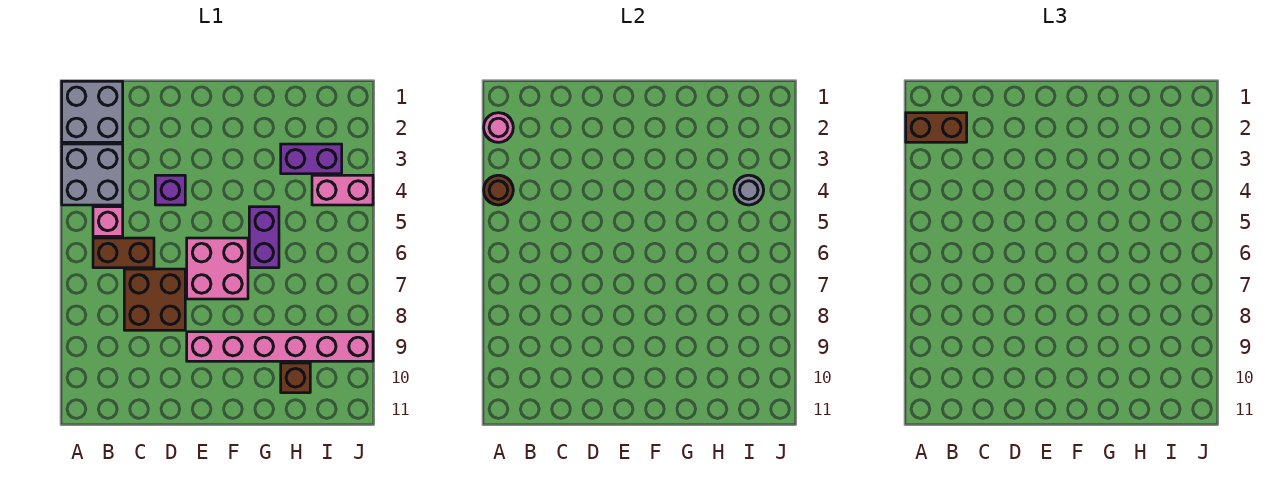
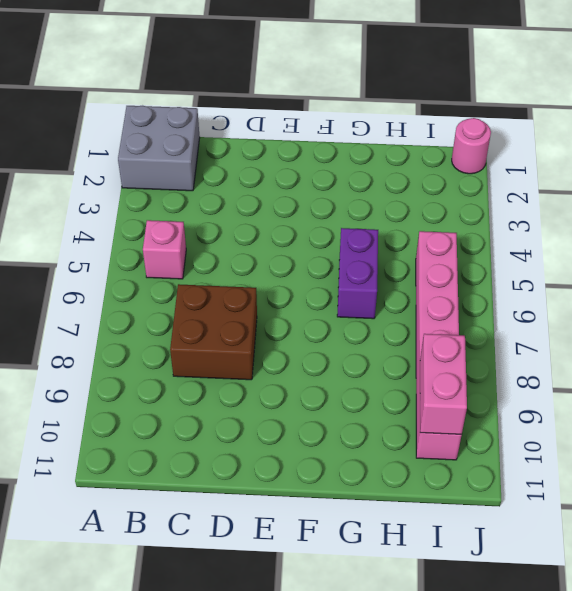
pink 1x6 brick [416,231,462,460] -> pink 1x6 brick turned to [187,332,373,361]
pink 1x2 brick [420,334,467,434] -> pink 1x2 brick turned to [312,175,373,205]
pink 1x1 round brick [452,118,491,174] -> pink 1x1 round brick moved to [484,113,513,142]
none -> grey 2x2 brick [62,144,123,205]
none -> brown 1x2 brick [93,238,154,268]
none -> purple 1x1 brick [155,175,185,205]

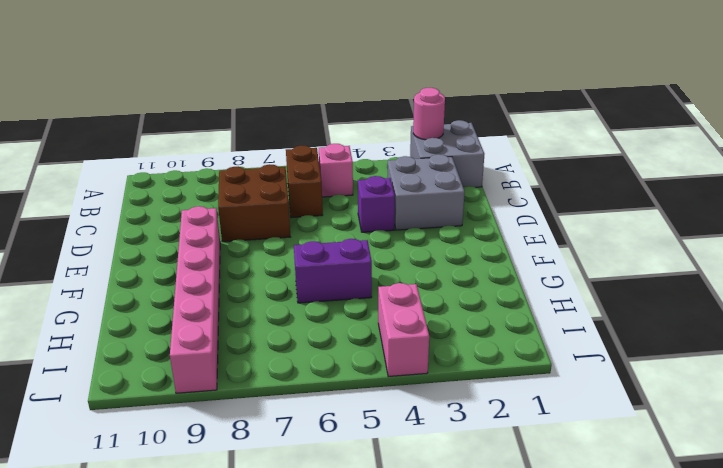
grey 2x2 brick [387,154,465,230] -> grey 2x2 brick moved to [62,144,123,205]
none -> pink 2x2 brick [187,238,248,299]
none -> purple 1x2 brick [281,144,342,174]
none -> brown 1x1 brick [281,363,310,393]

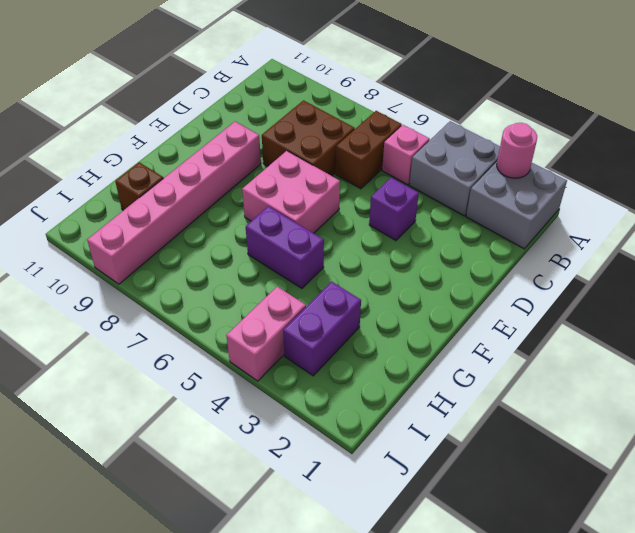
none -> brown 1x1 round brick [484,175,513,205]
none -> grey 1x1 round brick [734,175,764,205]
none -> brown 1x2 brick [906,113,967,142]

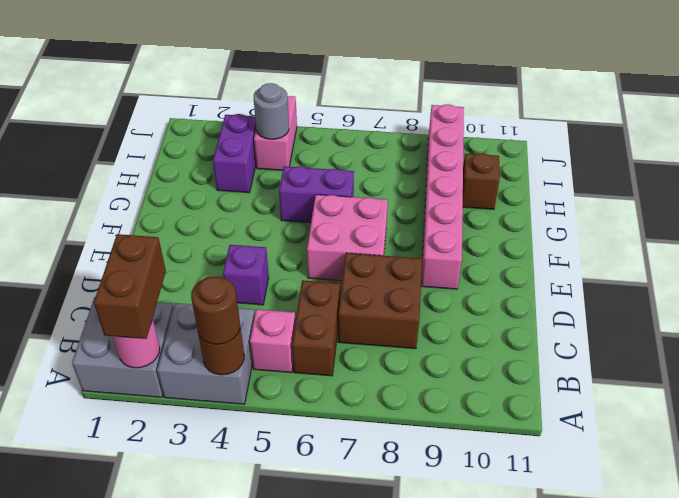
brown 1x1 round brick [191,277,240,344] -> none

